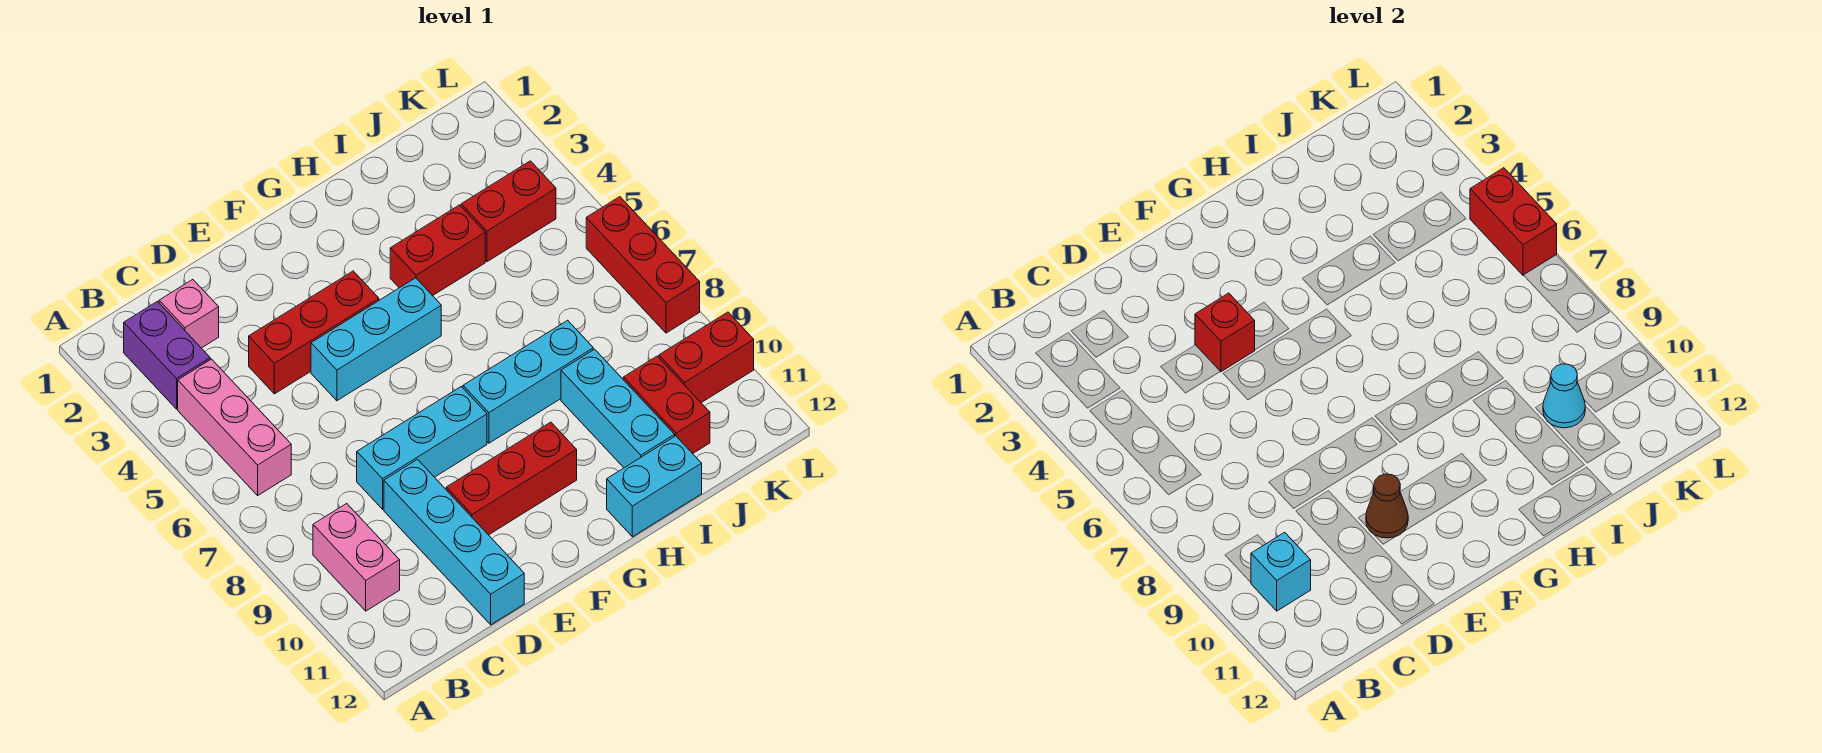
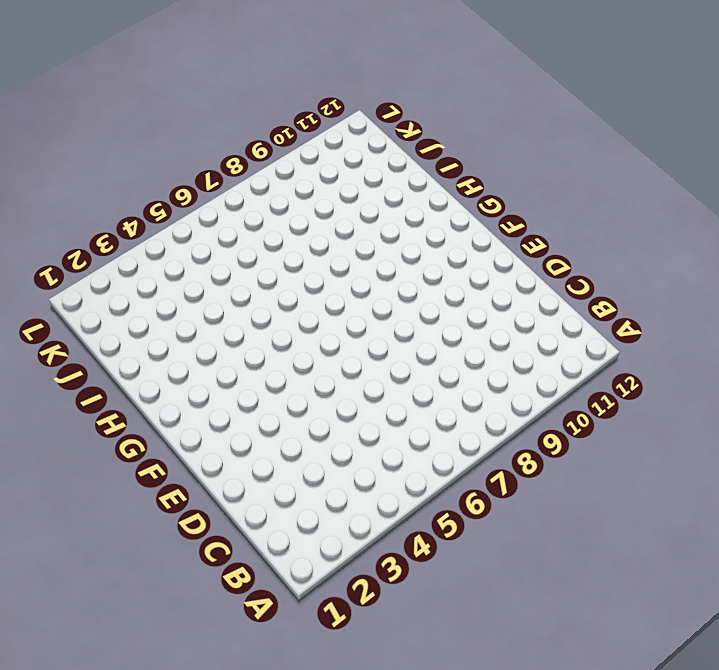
none -> purple 1x2 brick [124,301,210,409]
none -> pink 1x3 brick [178,359,291,495]
none -> pink 1x2 brick [313,503,400,611]

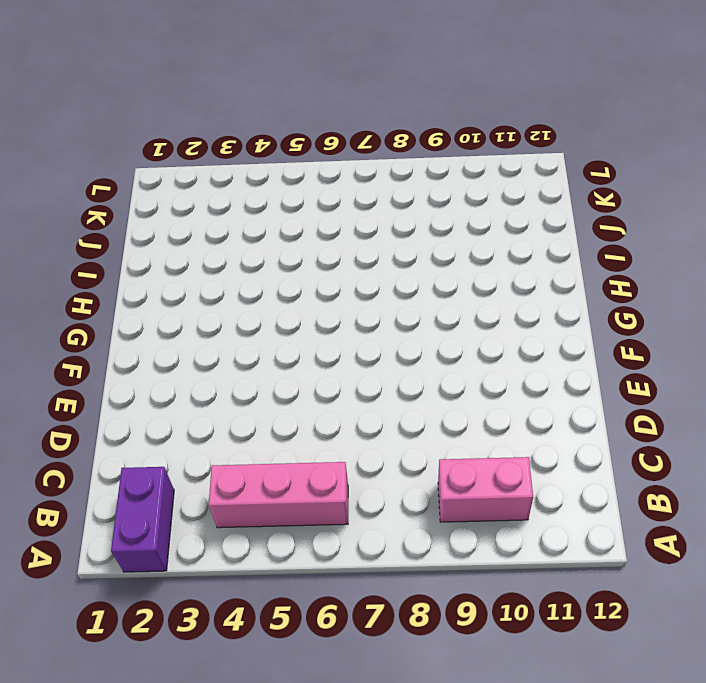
purple 1x2 brick [111,467,174,572] -> purple 1x2 brick turned to [124,301,210,409]
none -> pink 1x1 brick [159,279,219,348]
none -> red 1x3 brick [249,271,379,394]
none -> cyan 1x3 brick [357,387,487,509]

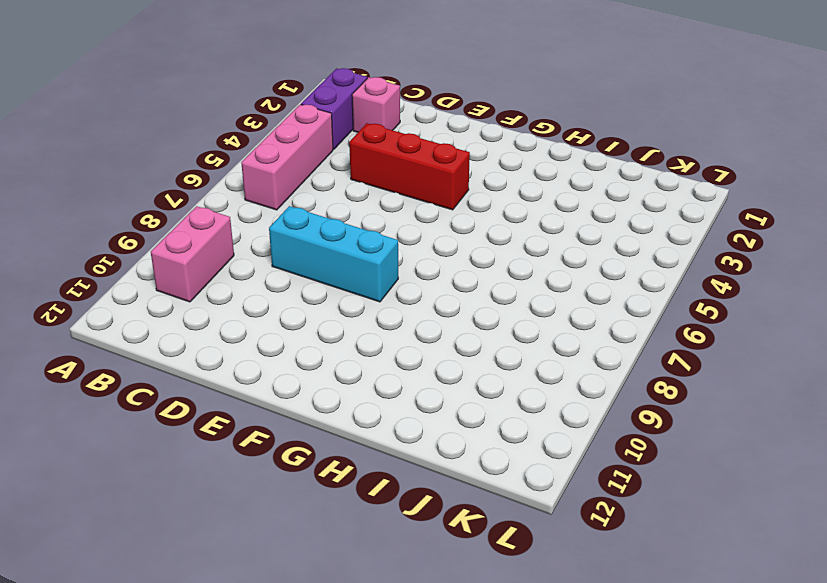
none -> cyan 1x4 brick [384,460,524,625]
none -> cyan 1x3 brick [311,278,441,401]
none -> red 1x3 brick [446,422,577,535]

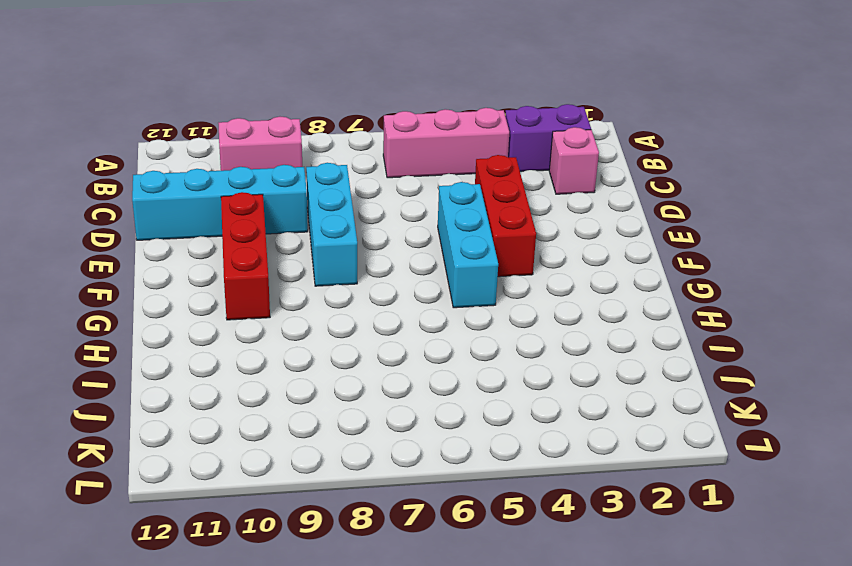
none -> cyan 1x3 brick [463,320,593,443]
none -> red 1x2 brick [390,205,485,296]
none -> cyan 1x2 brick [607,436,702,537]

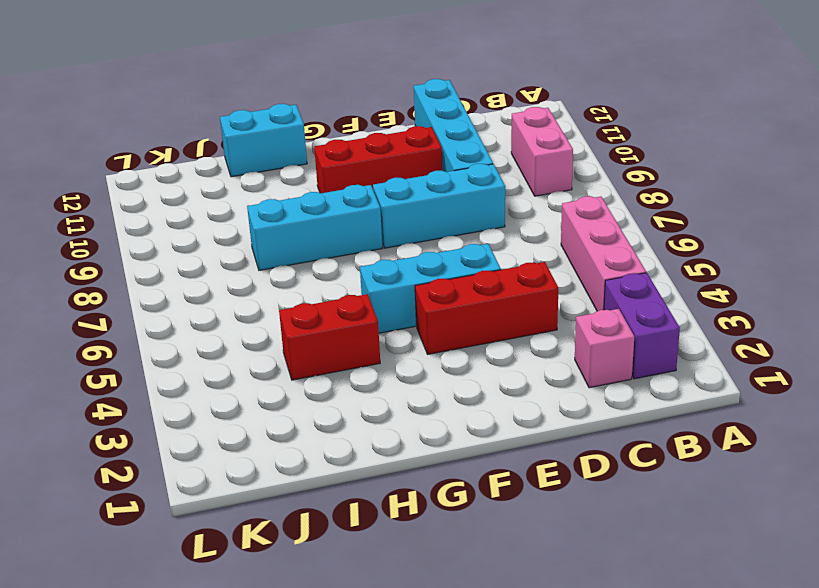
none -> cyan 1x3 brick [561,349,675,468]
none -> red 1x2 brick [461,161,556,262]
none -> red 1x2 brick [623,356,710,454]

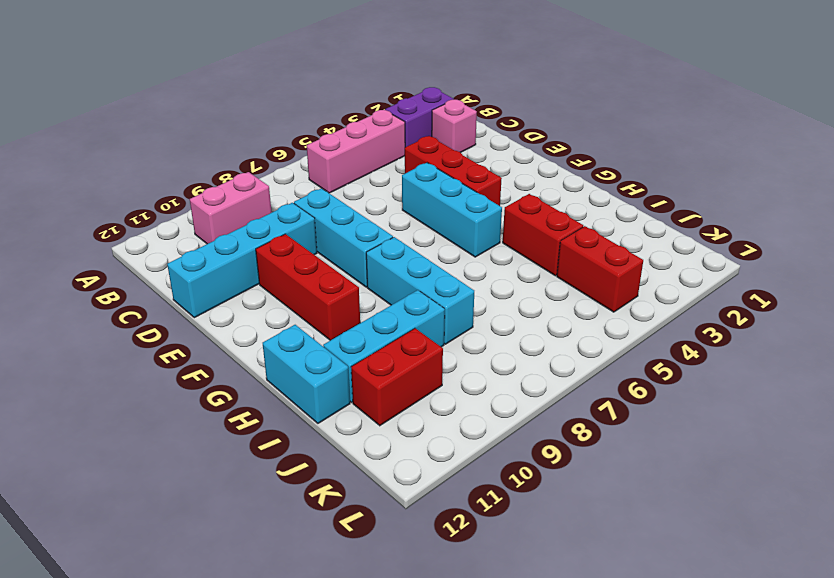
none -> red 1x2 brick [659,312,754,403]
none -> red 1x3 brick [586,197,700,333]
none -> cyan 1x1 brick [1251,532,1311,611]

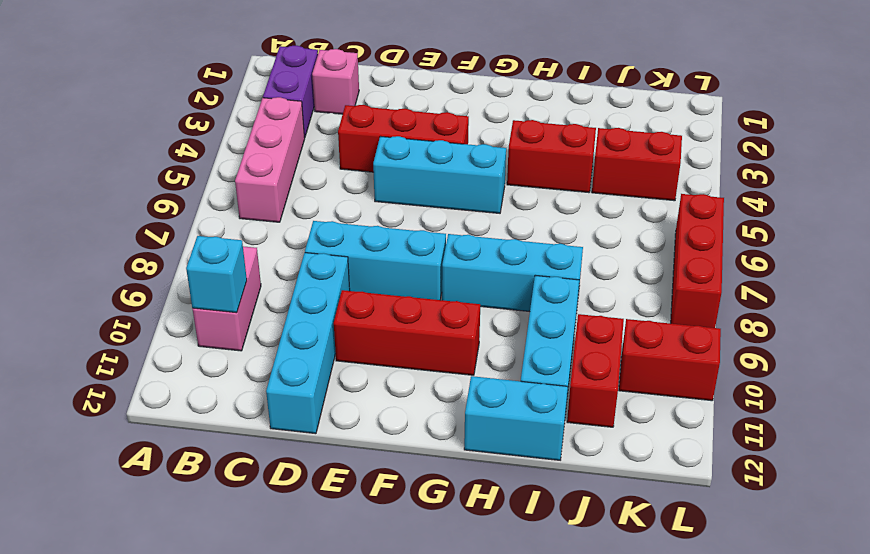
none -> red 1x1 brick [1195,293,1255,372]
none -> brown 1x1 cone [1366,474,1408,538]
none -> cyan 1x1 cone [1543,364,1585,428]

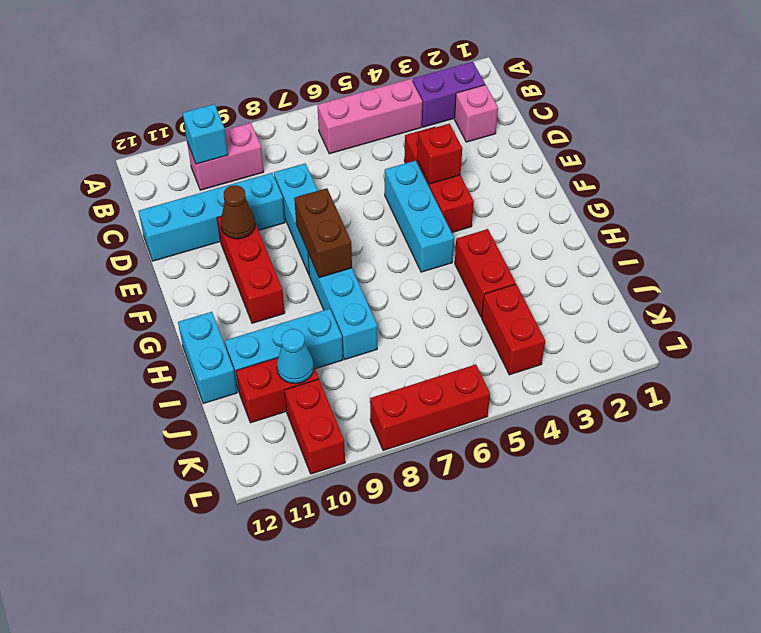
brown 1x2 brick [294,188,352,278] -> none
none -> red 1x2 brick [1470,168,1557,275]

